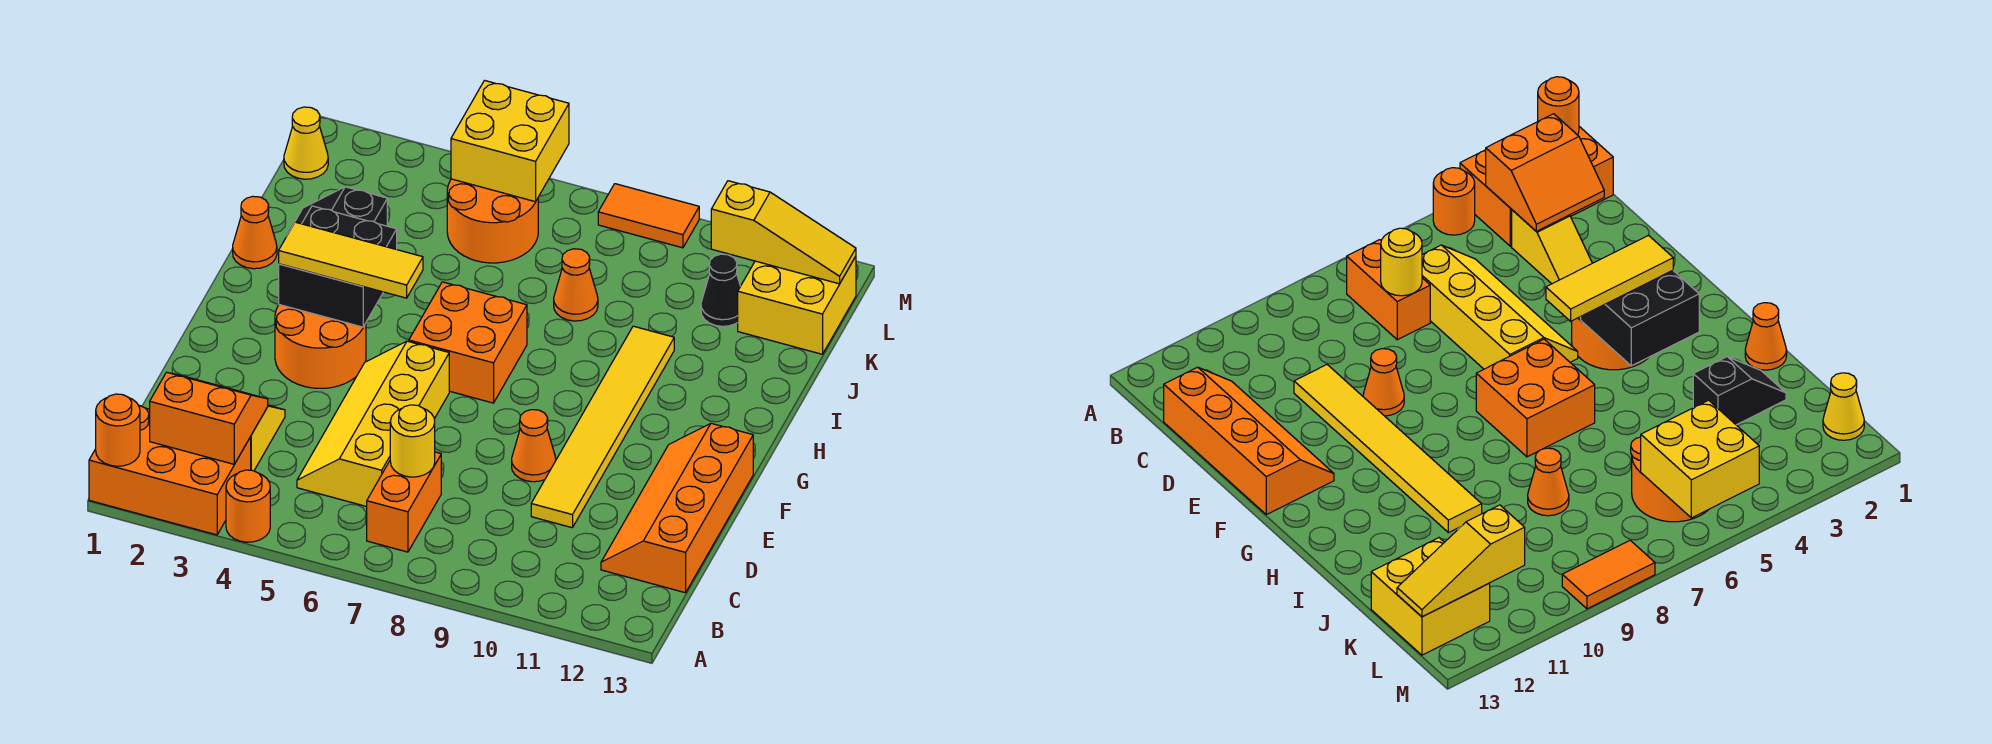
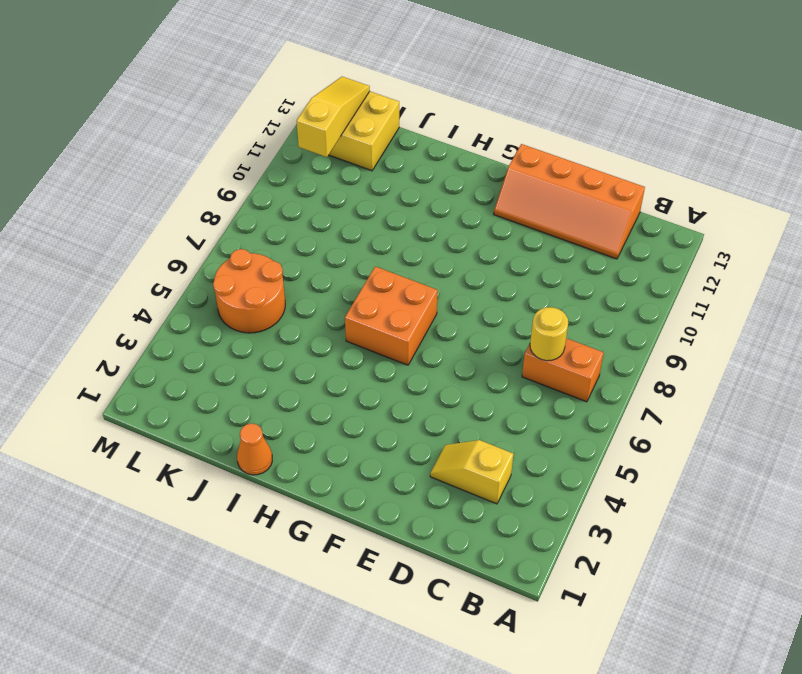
none -> orange 2x3 brick [89,406,251,535]
none -> orange 1x1 round brick [226,470,270,542]
none -> yellow 2x4 slope [297,341,449,507]

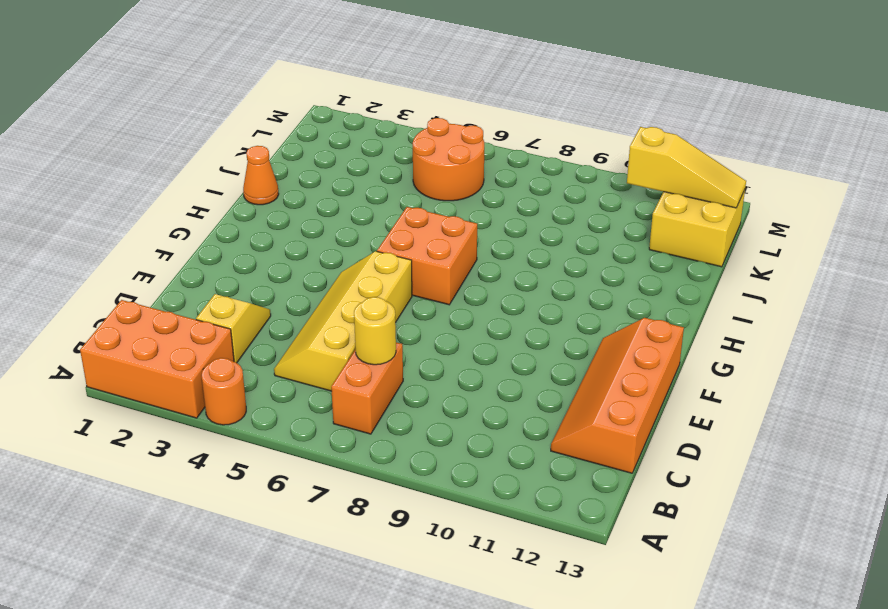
none -> yellow 1x6 tile [531,326,674,528]
none -> orange 1x1 cone [512,410,556,482]
none -> orange 2x2 round brick [275,305,366,388]

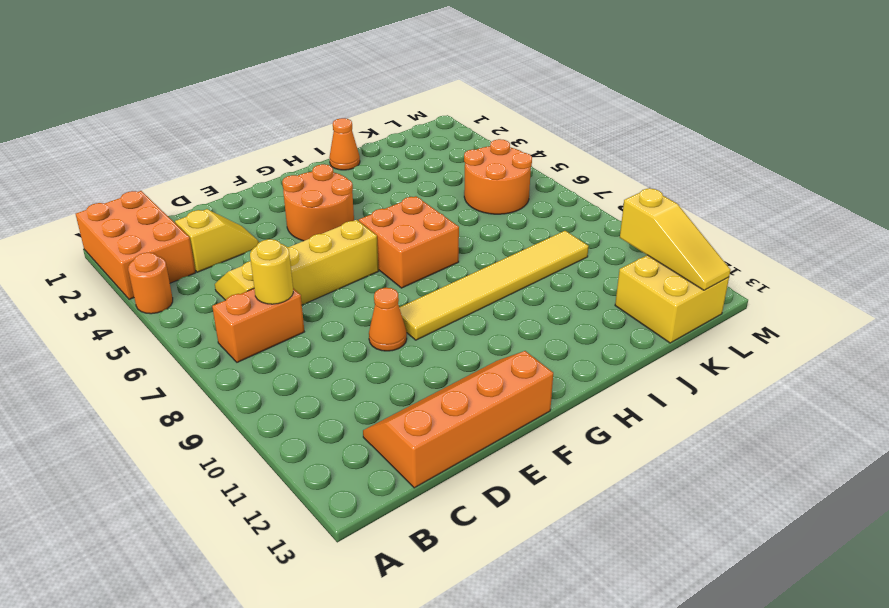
yellow 1x6 tile [399,231,589,340] -> yellow 1x6 tile moved to [531,326,674,528]
none -> black 1x2 slope [295,187,387,226]
none -> orange 1x1 cone [554,249,598,321]
none -> black 1x1 cone [701,254,740,326]

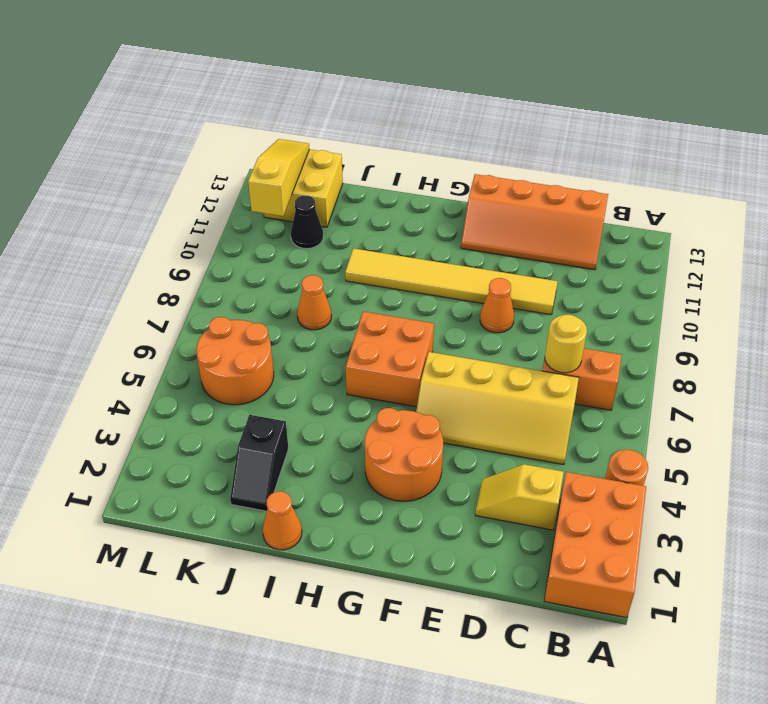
none -> yellow 1x1 cone [284,107,328,179]
none -> orange 1x2 tile [598,184,699,248]
none -> orange 1x1 round brick [96,394,140,466]

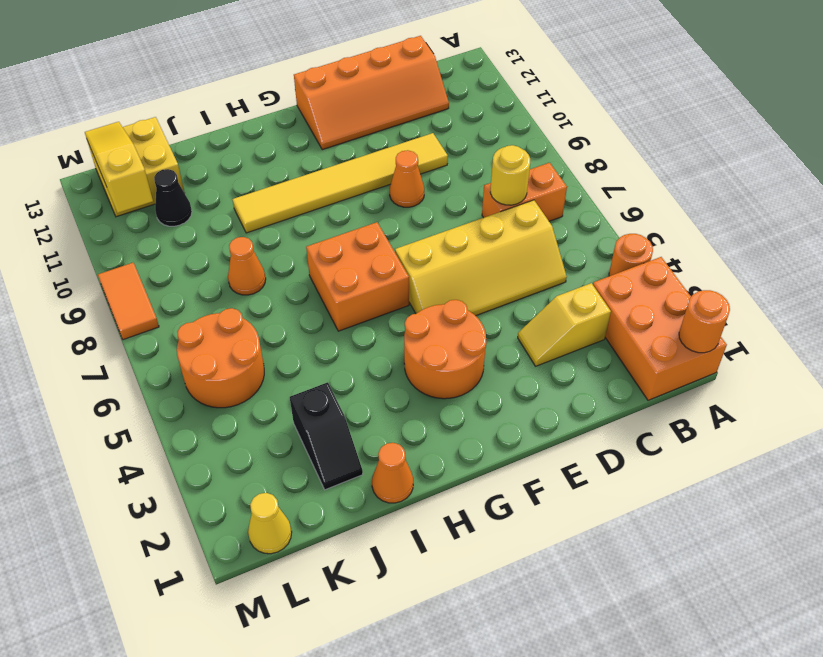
none -> orange 2x2 slope [150,372,268,464]
none -> black 2x2 brick [279,206,397,327]
none -> yellow 2x2 brick [451,81,569,202]

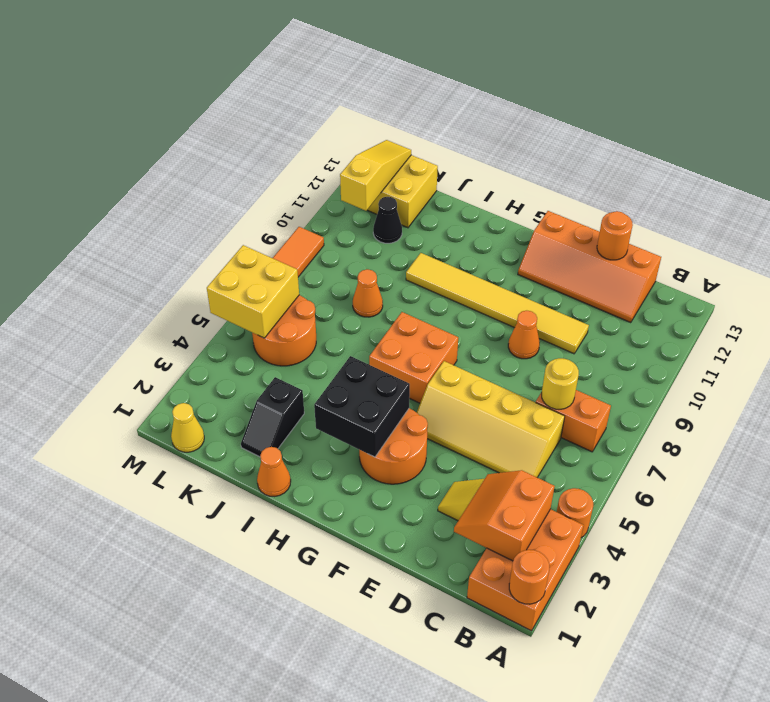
orange 1x1 round brick [597,211,633,260] -> none
none -> yellow 1x3 tile [279,222,423,298]

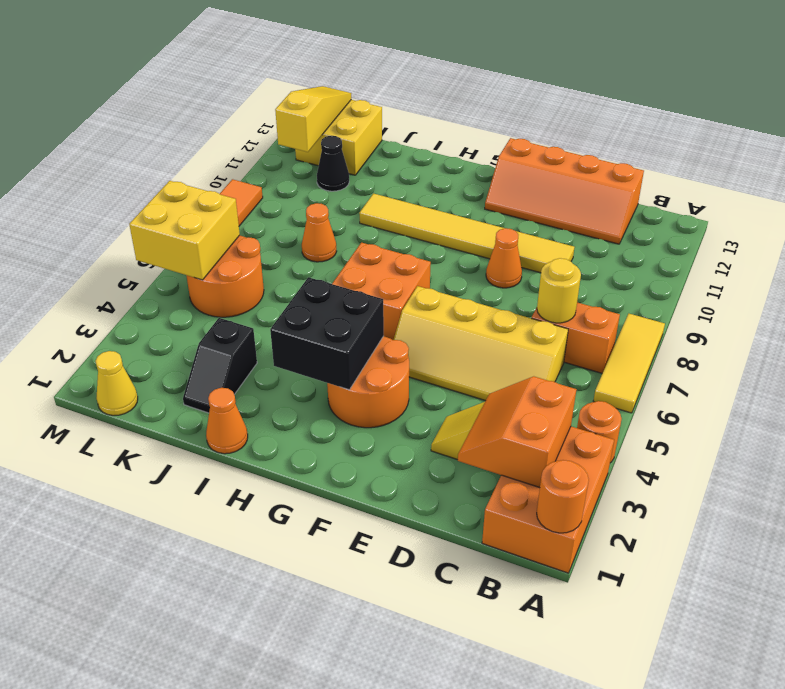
yellow 1x3 tile [593,314,665,413] -> yellow 1x3 tile moved to [279,222,423,298]

